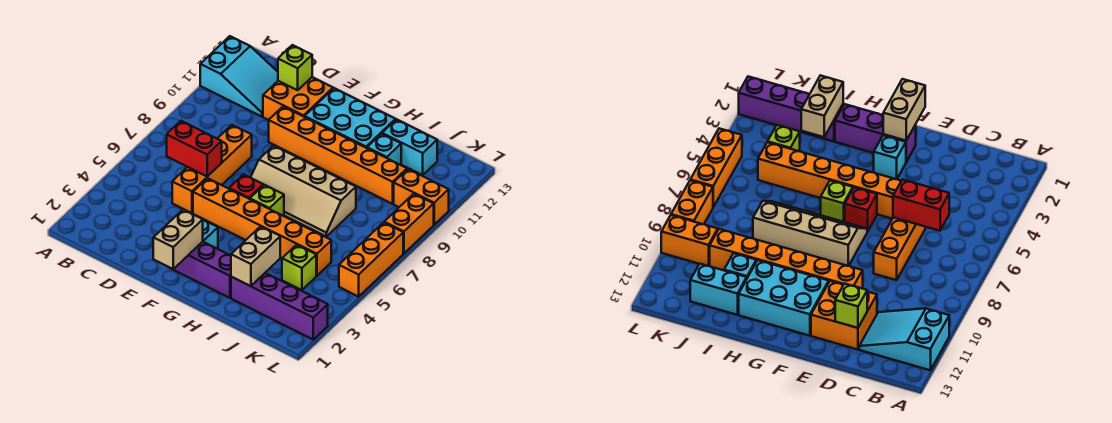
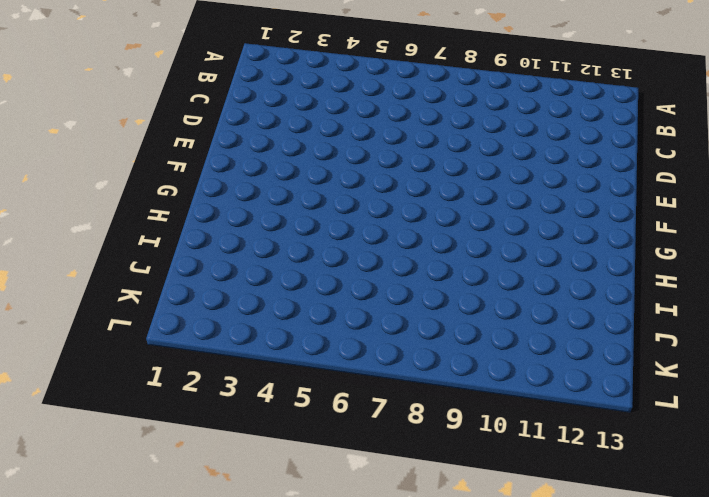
none -> cyan 2x3 slope [200,36,278,117]
none -> orange 1x4 brick [172,125,252,213]
none -> orange 2x2 brick [263,77,333,120]

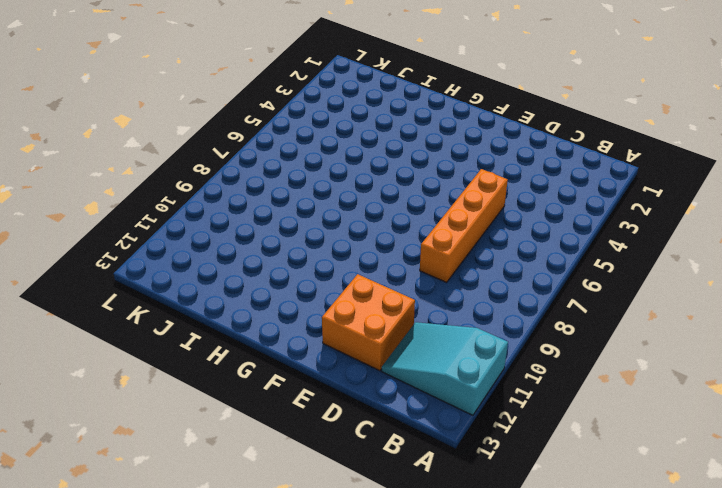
none -> orange 1x6 brick [193,178,331,276]
none -> orange 1x6 brick [269,107,407,204]
none -> purple 1x3 brick [169,242,231,298]

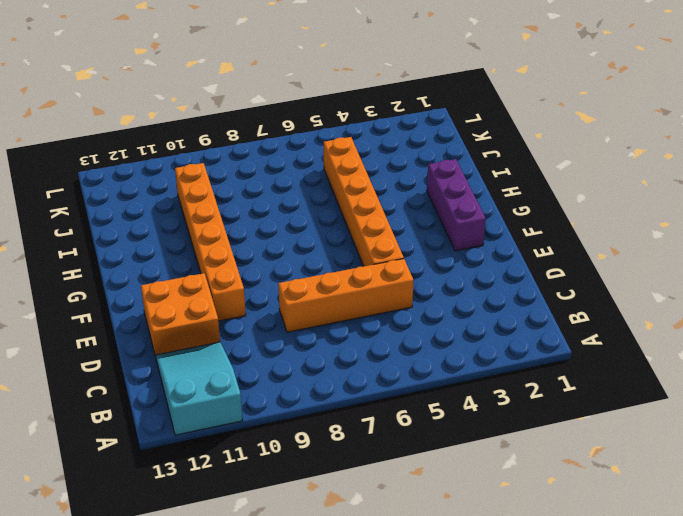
none -> cyan 1x1 brick [203,220,218,249]
none -> red 1x1 brick [229,174,263,199]
none -> tan 2x4 slope [251,146,356,236]

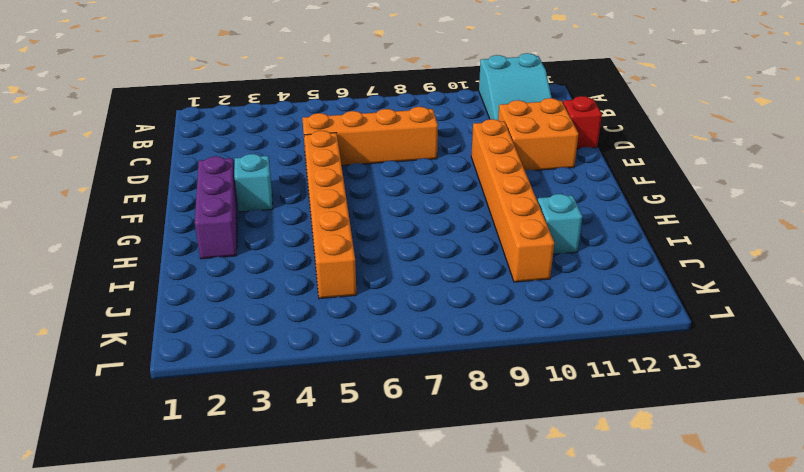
red 1x1 brick [563,96,602,149] -> red 1x1 brick moved to [229,174,263,199]
none -> tan 2x4 slope [251,146,356,236]
none -> cyan 2x3 brick [305,88,396,148]
none -> lime 1x1 brick [250,185,284,216]

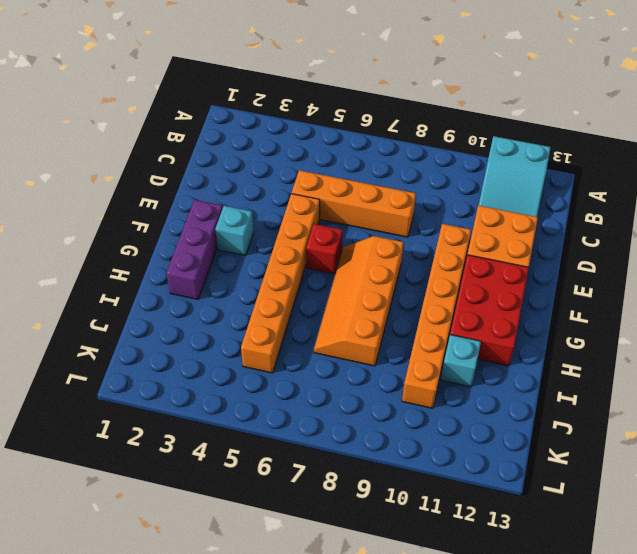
orange 2x4 slope [314,236,404,366] -> tan 2x4 slope [251,146,356,236]
red 2x3 brick [450,255,529,366] -> cyan 2x3 brick [305,88,396,148]
none -> lime 1x1 brick [250,185,284,216]
none -> purple 1x4 brick [231,273,328,339]
none -> cyan 1x2 brick [382,119,437,175]

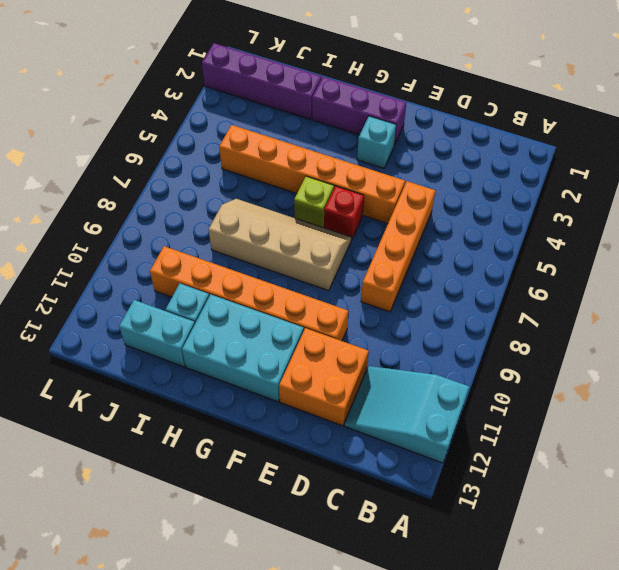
none -> lime 1x1 brick [282,245,316,290]
none -> orange 1x2 brick [394,169,449,225]
none -> orange 1x3 brick [339,222,403,297]

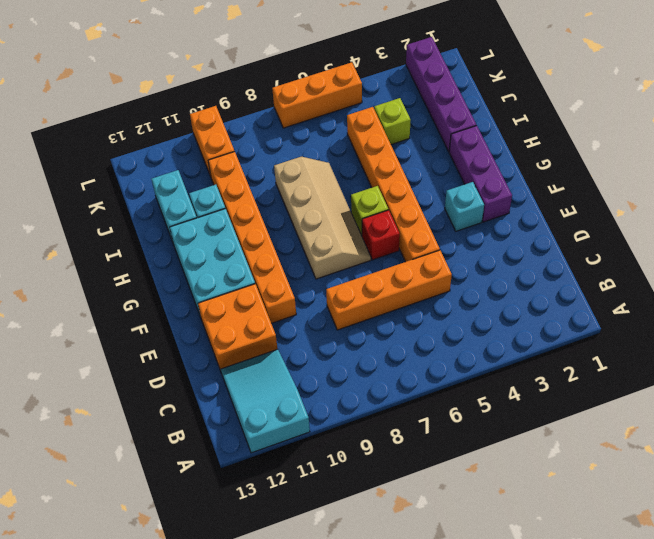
none -> orange 1x2 brick [384,194,434,253]
none -> red 1x2 brick [167,121,222,176]
none -> lime 1x1 brick [278,45,312,90]

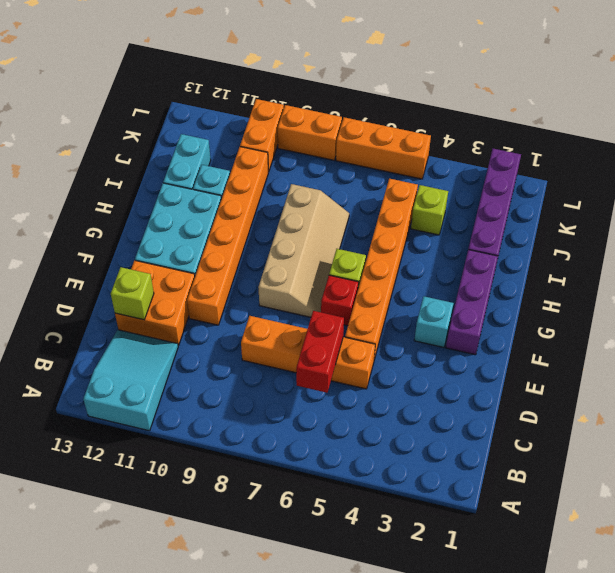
none -> tan 1x2 brick [153,210,203,269]
none -> tan 1x2 brick [231,226,280,286]

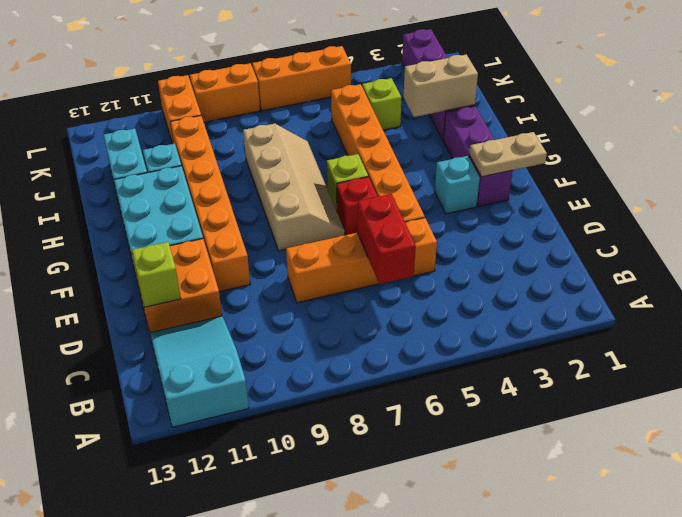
tan 1x2 plate [470,132,547,177] -> tan 1x2 brick [153,210,203,269]

